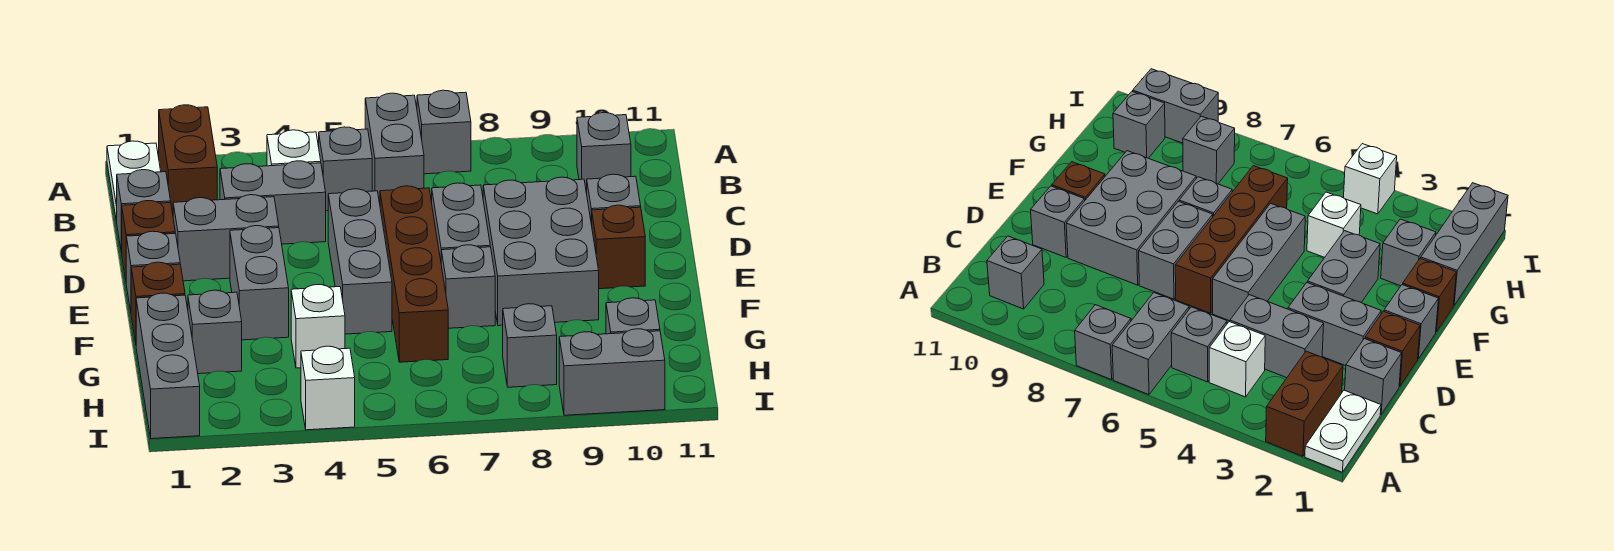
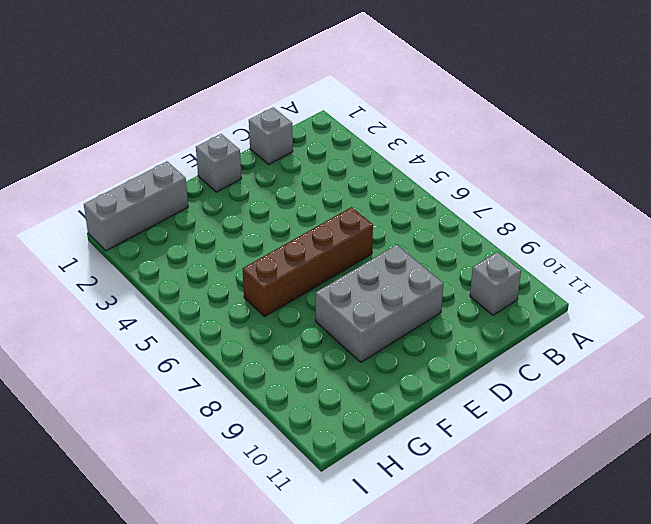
none -> white 1x2 plate [107,141,161,222]
none -> brown 1x2 brick [159,105,217,213]
none -> grey 1x2 brick [365,93,424,203]

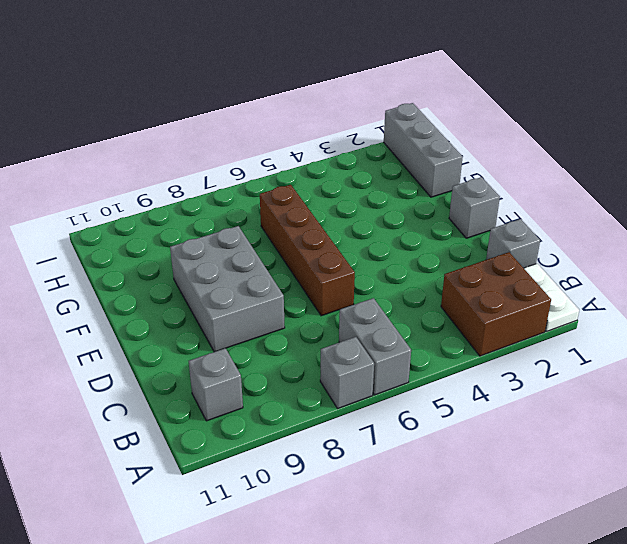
brown 2x2 brick [441,252,551,356] -> brown 1x2 brick [159,105,217,213]
none -> white 1x1 brick [267,130,321,166]
none -> grey 1x1 brick [319,127,372,211]
none -> grey 1x2 brick [220,161,326,244]

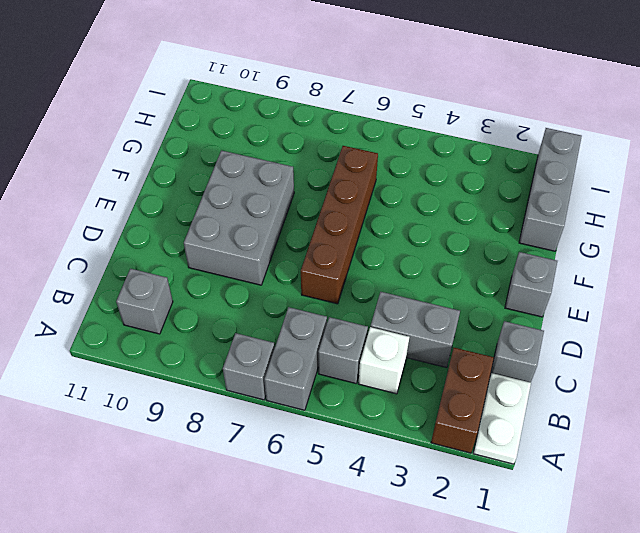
none -> brown 1x1 brick [122,201,175,279]
none -> grey 1x2 brick [173,195,279,281]
none -> grey 1x3 brick [328,189,392,334]

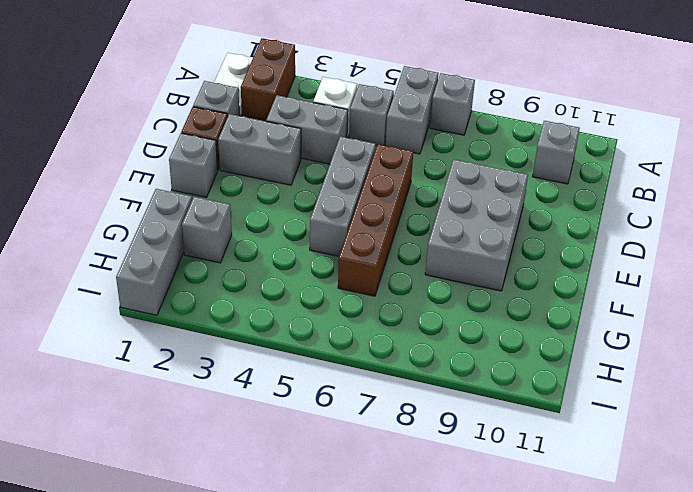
none -> grey 1x2 brick [432,183,490,260]
none -> grey 1x1 brick [587,174,641,225]
none -> grey 1x2 brick [230,226,289,340]

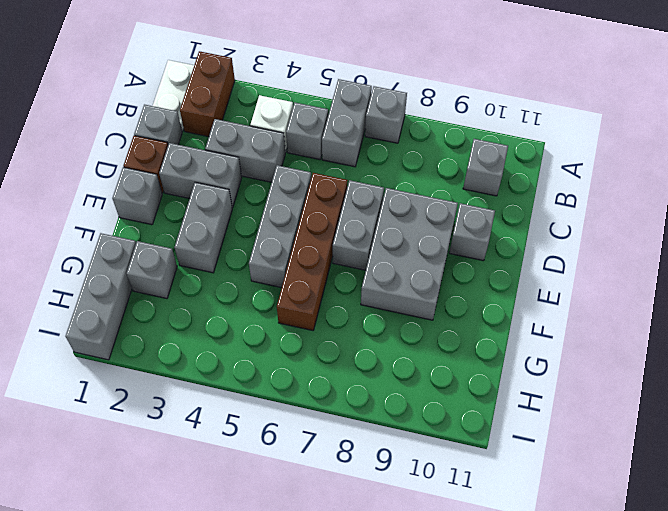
none -> brown 1x1 brick [592,205,645,289]
none -> brown 1x1 brick [131,262,185,343]
none -> grey 1x1 brick [441,245,495,328]

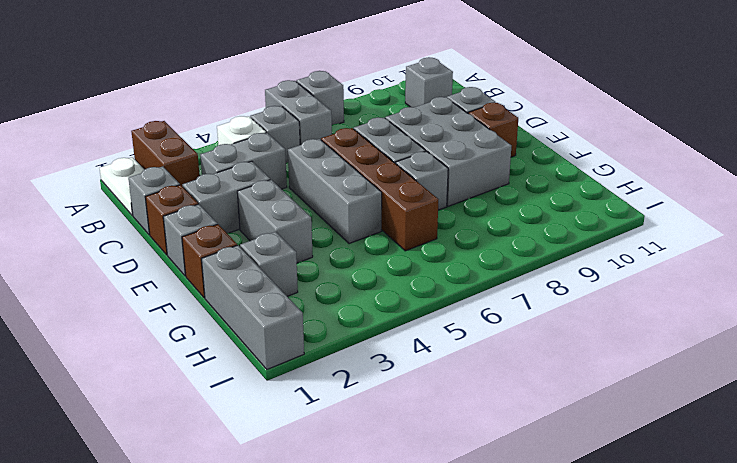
none -> white 1x1 brick [291,285,345,368]
none -> grey 1x1 brick [503,304,557,387]
none -> grey 1x1 brick [606,298,660,334]

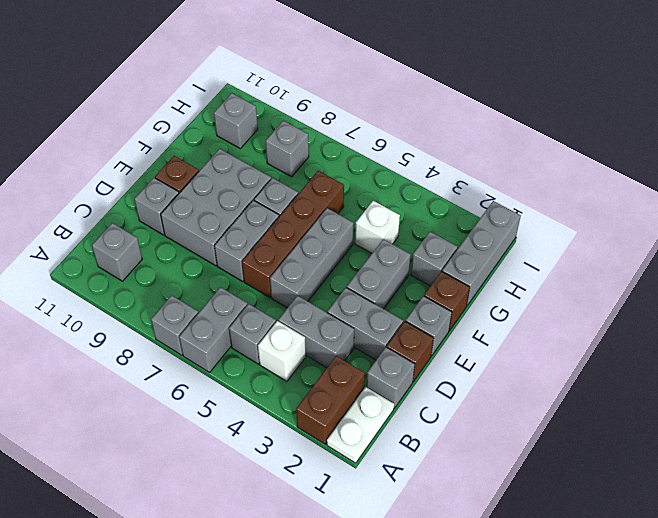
none -> white 1x1 brick [301,346,355,430]
none -> grey 1x2 brick [559,329,665,415]

